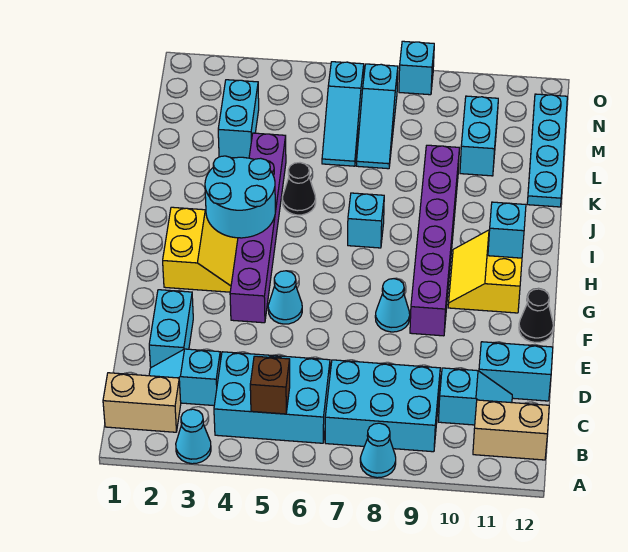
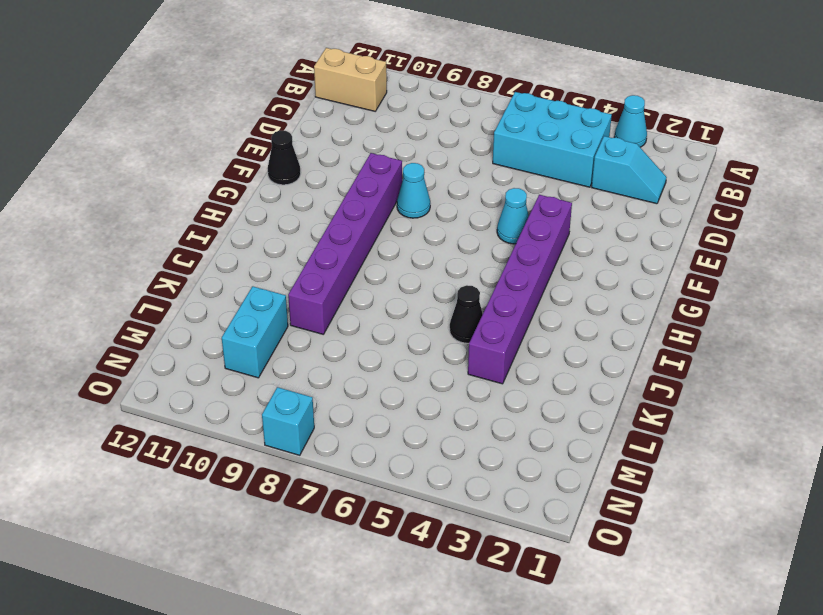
none -> cyan 1x1 cone [360,423,396,478]
none -> tan 1x2 brick [103,373,181,432]
none -> cyan 2x3 brick [325,360,440,452]

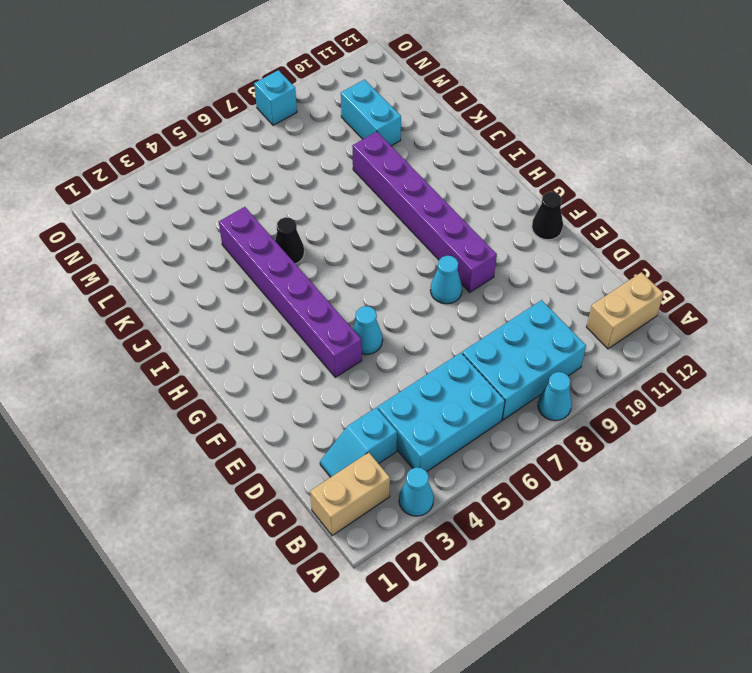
none -> cyan 1x2 slope [438,368,512,425]
none -> cyan 1x2 brick [149,290,193,367]
none -> cyan 1x2 brick [479,342,553,401]

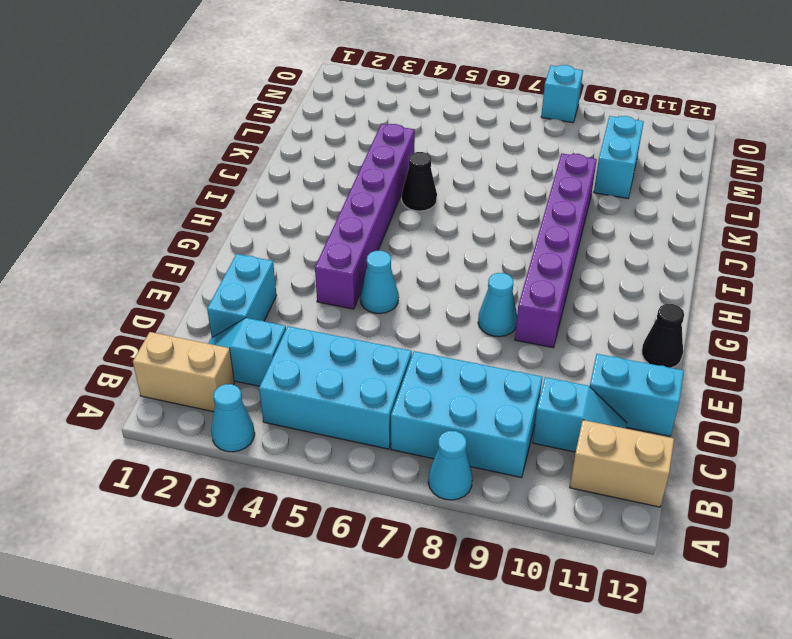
none -> yellow 2x2 slope [163,207,238,292]
none -> yellow 2x2 slope [448,230,522,313]
none -> cyan 1x1 brick [348,193,384,248]

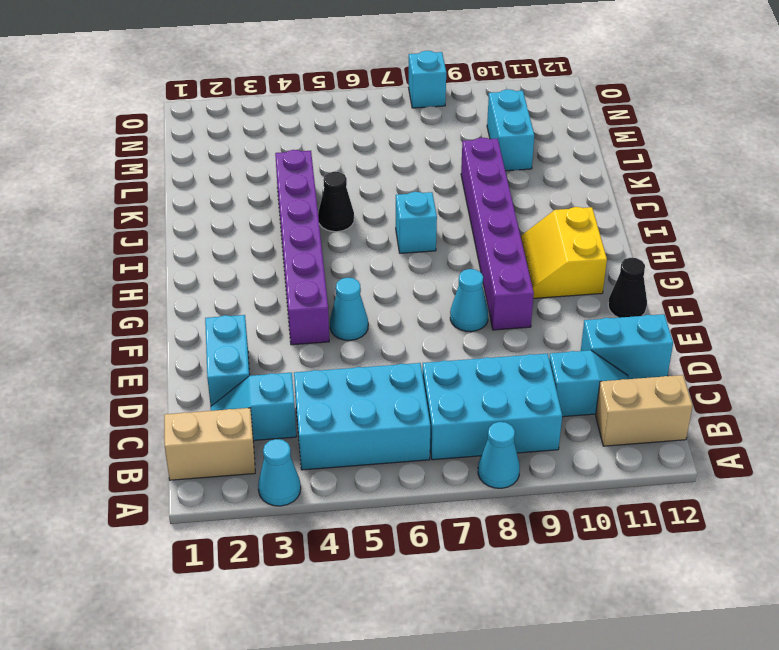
none -> yellow 2x2 slope [163,207,238,292]
none -> cyan 1x4 plate [527,94,567,207]
none -> cyan 1x2 brick [218,80,259,158]

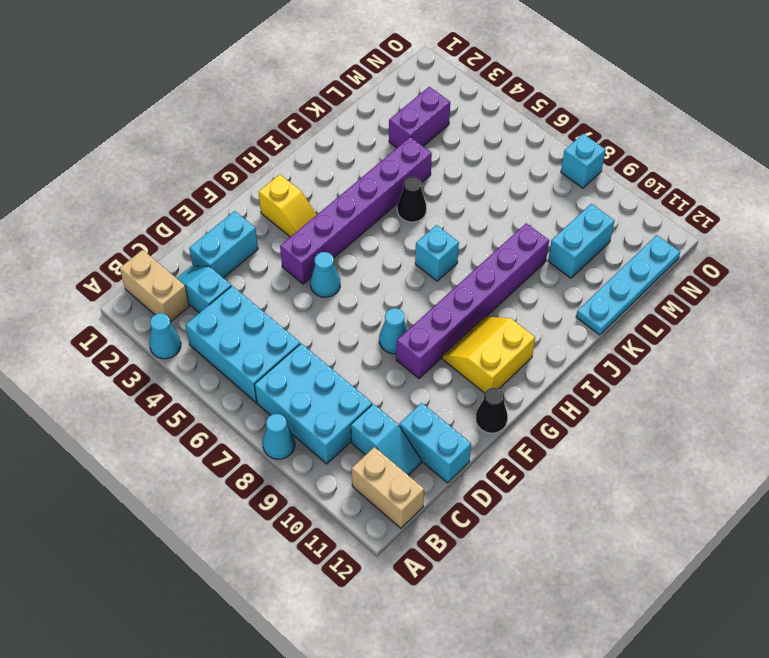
yellow 1x2 slope [259,174,317,237] -> yellow 2x2 slope [163,207,238,292]
purple 1x2 brick [389,87,450,148] -> cyan 1x2 brick [218,80,259,158]
none -> cyan 1x3 slope [322,62,364,166]
none -> cyan 1x3 slope [356,64,398,169]
none -> brown 1x1 brick [250,356,290,414]

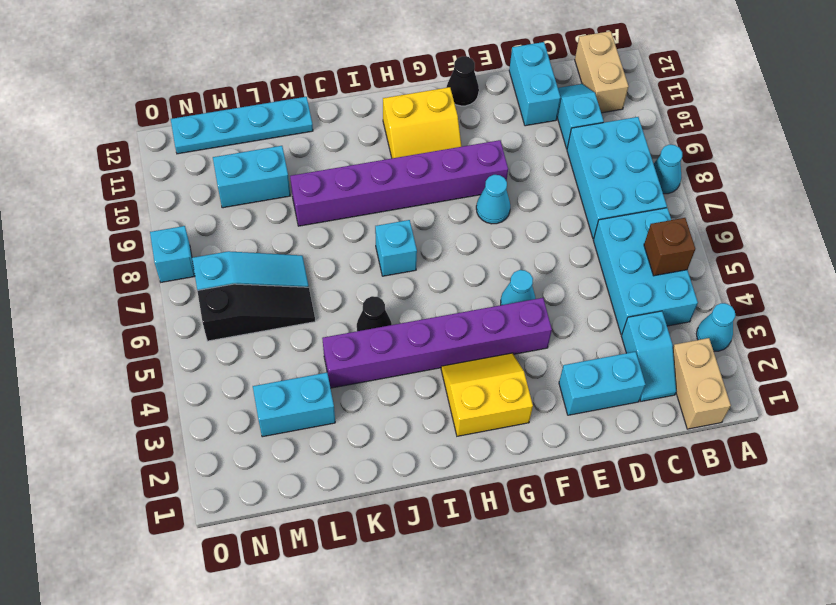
black 1x3 slope [197,284,315,341] -> cyan 1x3 slope [322,62,364,166]
none -> cyan 2x2 round brick [205,156,275,238]
none -> cyan 1x1 brick [488,202,526,258]

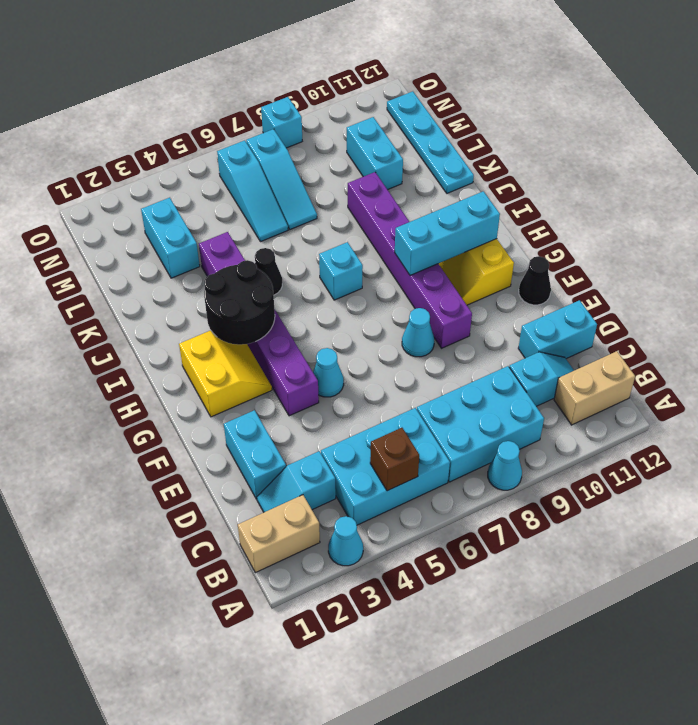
black 2x2 round brick [204,260,275,345] -> cyan 2x2 round brick [205,156,275,238]
cyan 1x3 brick [395,191,500,275] -> cyan 1x1 brick [488,202,526,258]

